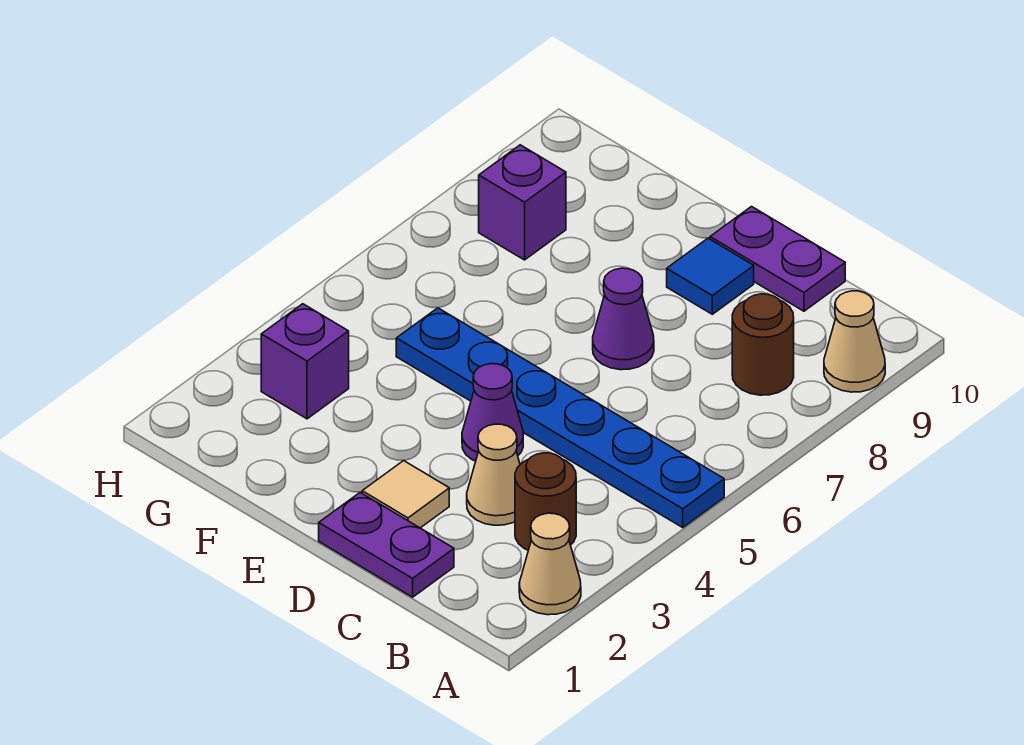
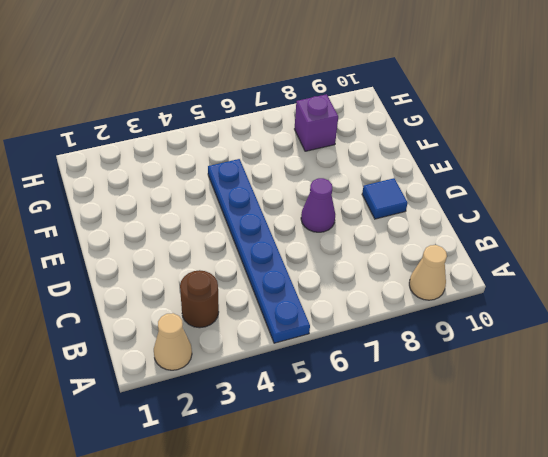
none -> brown 1x1 round brick [732,294,794,395]
none -> purple 1x2 plate [319,492,454,597]
none -> tan 1x1 cone [467,424,520,525]

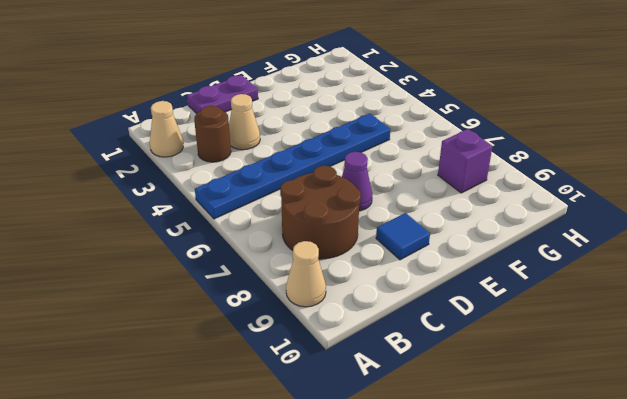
brown 2x2 round brick [280,166,361,259] -> brown 1x1 round brick [732,294,794,395]
none -> purple 1x2 plate [710,207,845,311]
none -> tan 1x1 tile [362,461,449,528]
none -> purple 1x1 cone [462,364,523,461]

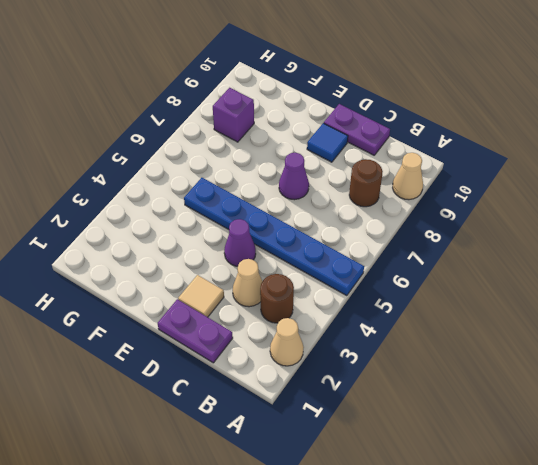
none -> purple 1x1 brick [261,304,349,419]

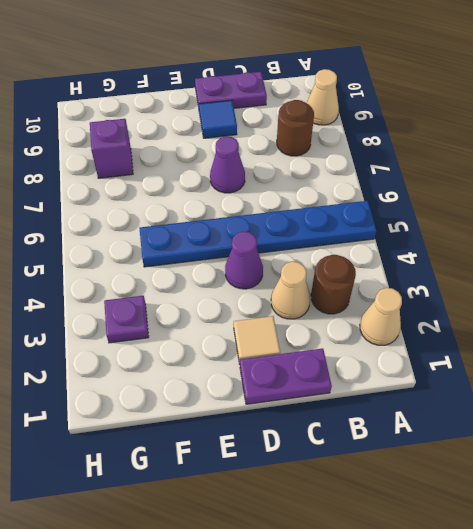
purple 1x1 plate [104,296,149,343] -> purple 1x1 brick [261,304,349,419]

